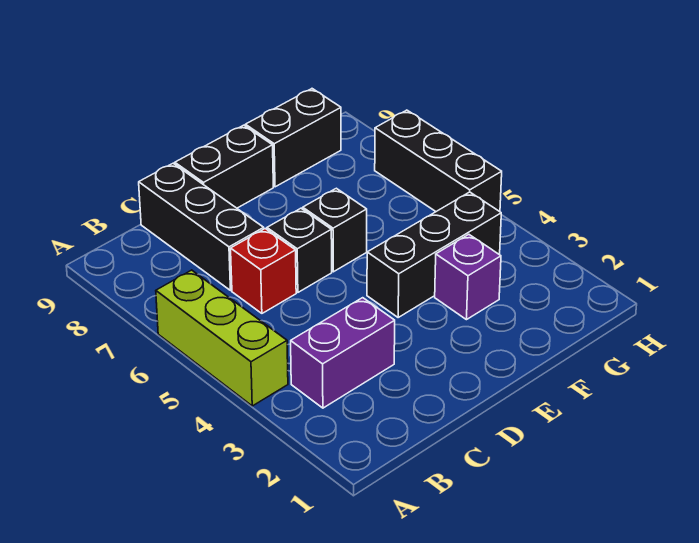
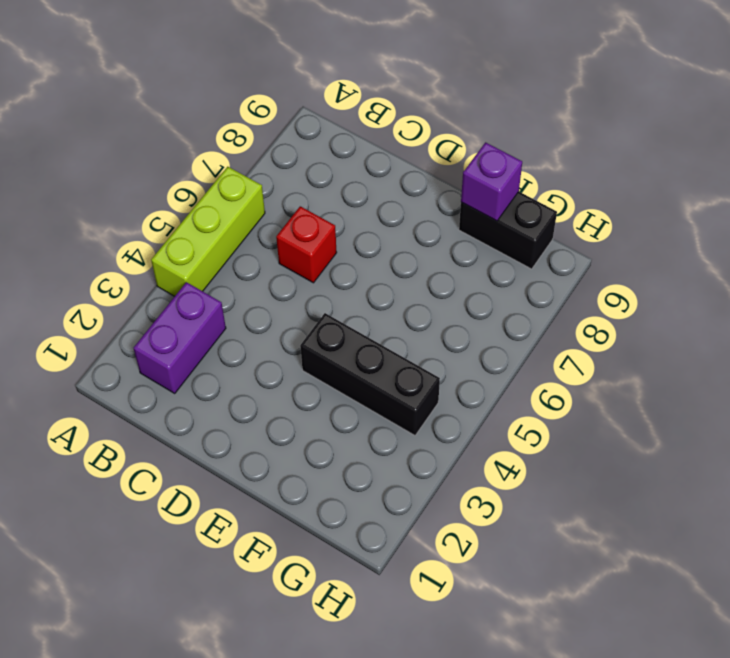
purple 1x2 brick [134,282,226,393] -> purple 1x2 brick turned to [291,298,395,408]
purple 1x1 brick [461,142,522,221] -> purple 1x1 brick moved to [435,234,501,320]
none -> black 1x3 brick [139,163,264,290]
none -> black 1x1 brick [267,208,332,292]

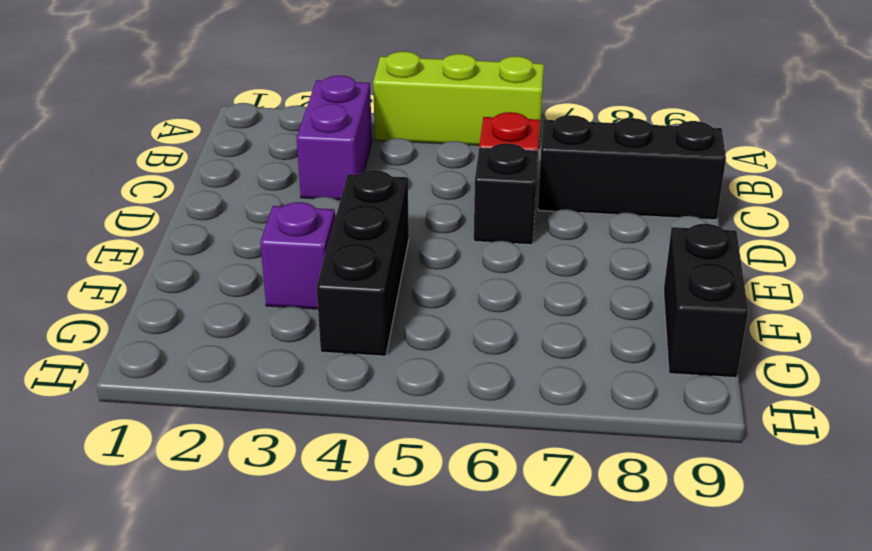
none -> black 1x2 brick [175,125,273,208]
none -> black 1x1 brick [303,188,367,272]

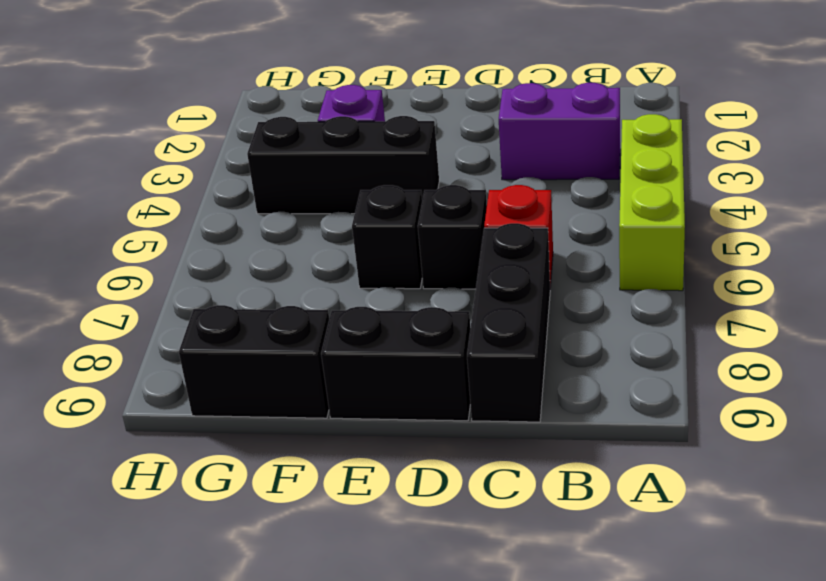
none -> black 1x3 brick [375,110,502,212]

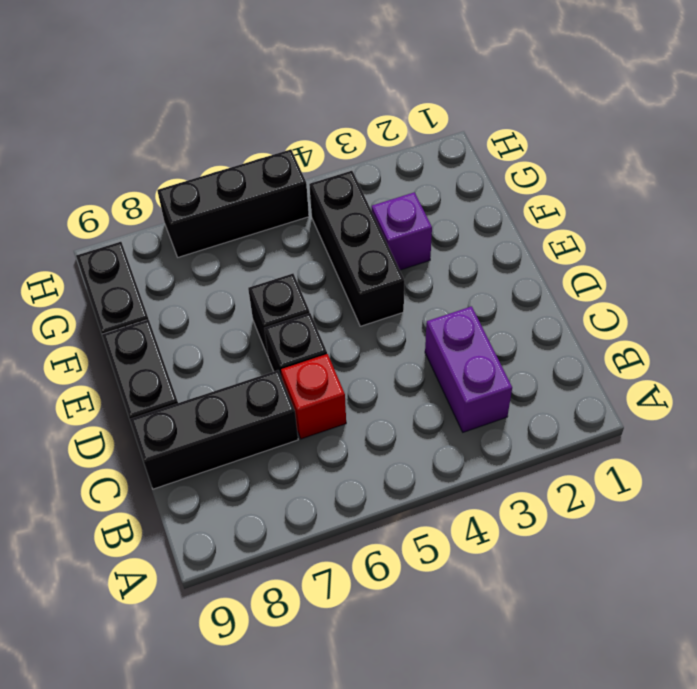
none -> lime 1x3 brick [156,270,288,406]

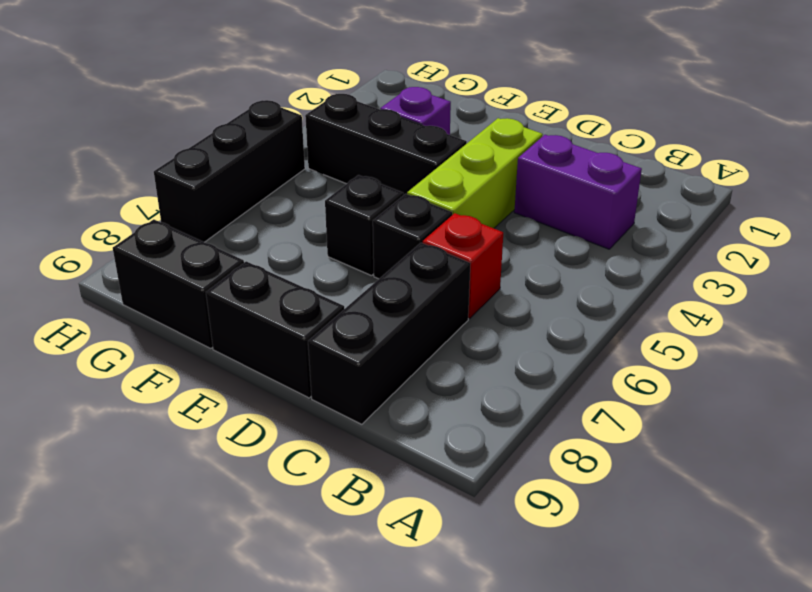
lime 1x3 brick [407,118,543,228] -> lime 1x3 brick moved to [156,270,288,406]

